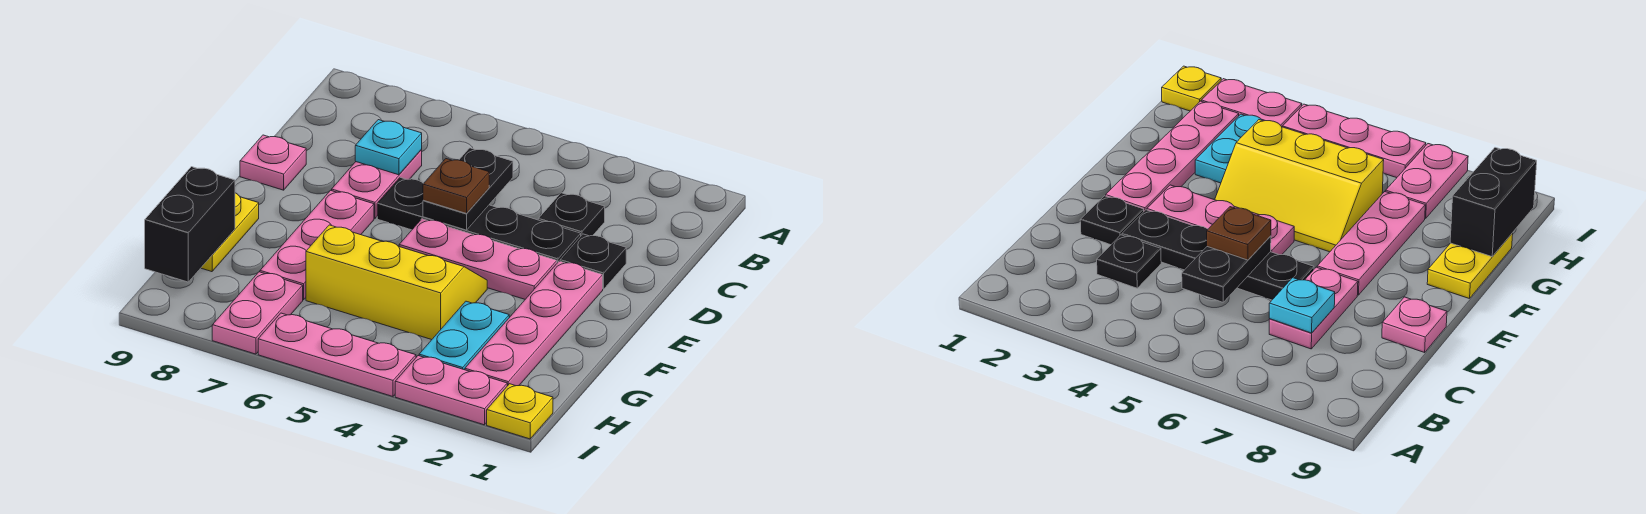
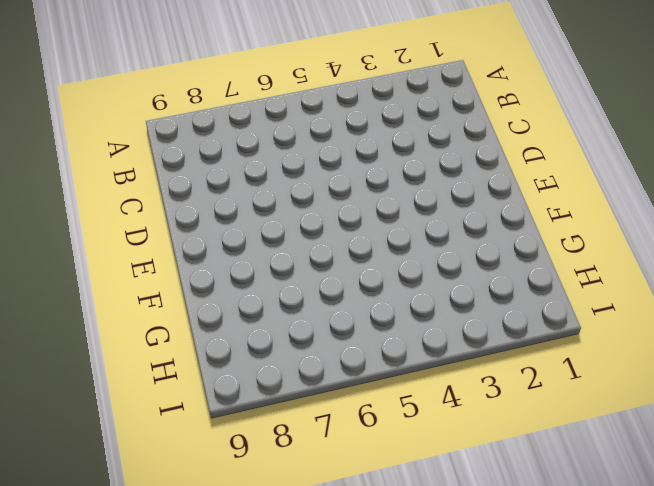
none -> black 1x1 plate [538,193,605,236]
none -> pink 1x2 plate [332,150,422,218]
none -> black 1x1 plate [560,234,626,289]

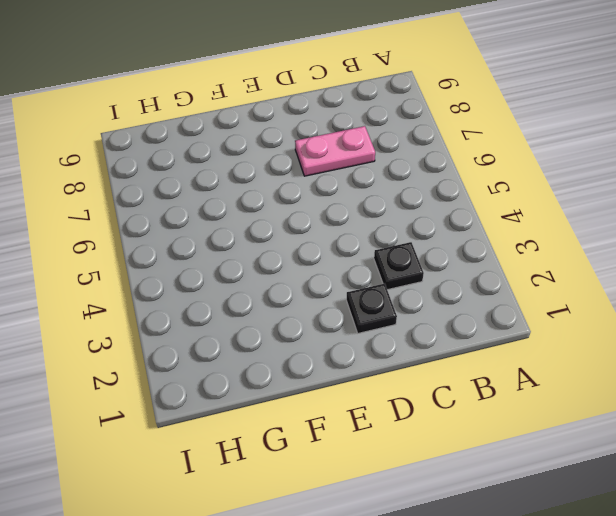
none -> black 1x4 plate [377,178,581,263]
none -> pink 1x1 plate [240,135,306,190]
none -> pink 1x4 plate [465,261,603,386]

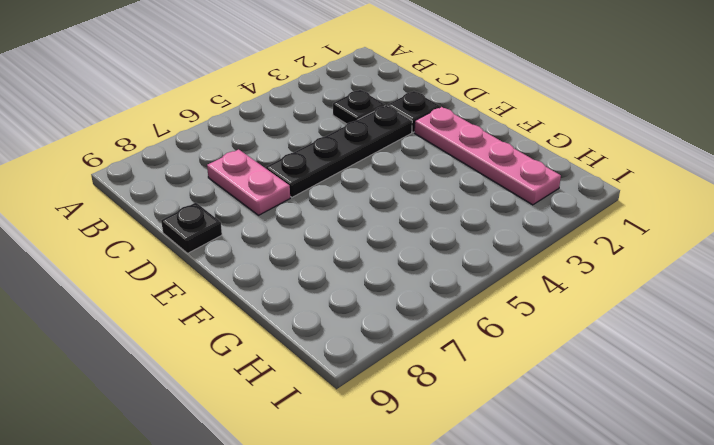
black 1x1 plate [161,203,222,253] -> pink 1x1 plate [240,135,306,190]
none -> pink 1x3 plate [399,219,557,299]
none -> pink 1x3 plate [260,190,374,300]
none -> yellow 2x3 slope [306,225,487,340]

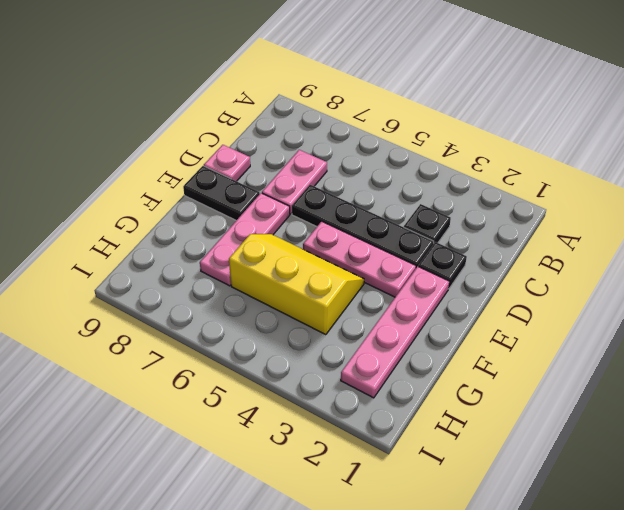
black 1x2 plate [183,166,260,220] -> black 1x2 plate turned to [423,148,513,230]
none -> yellow 1x2 plate [201,193,259,272]
none -> cyan 1x2 plate [419,301,509,370]
none -> pink 1x2 plate [212,272,303,354]

